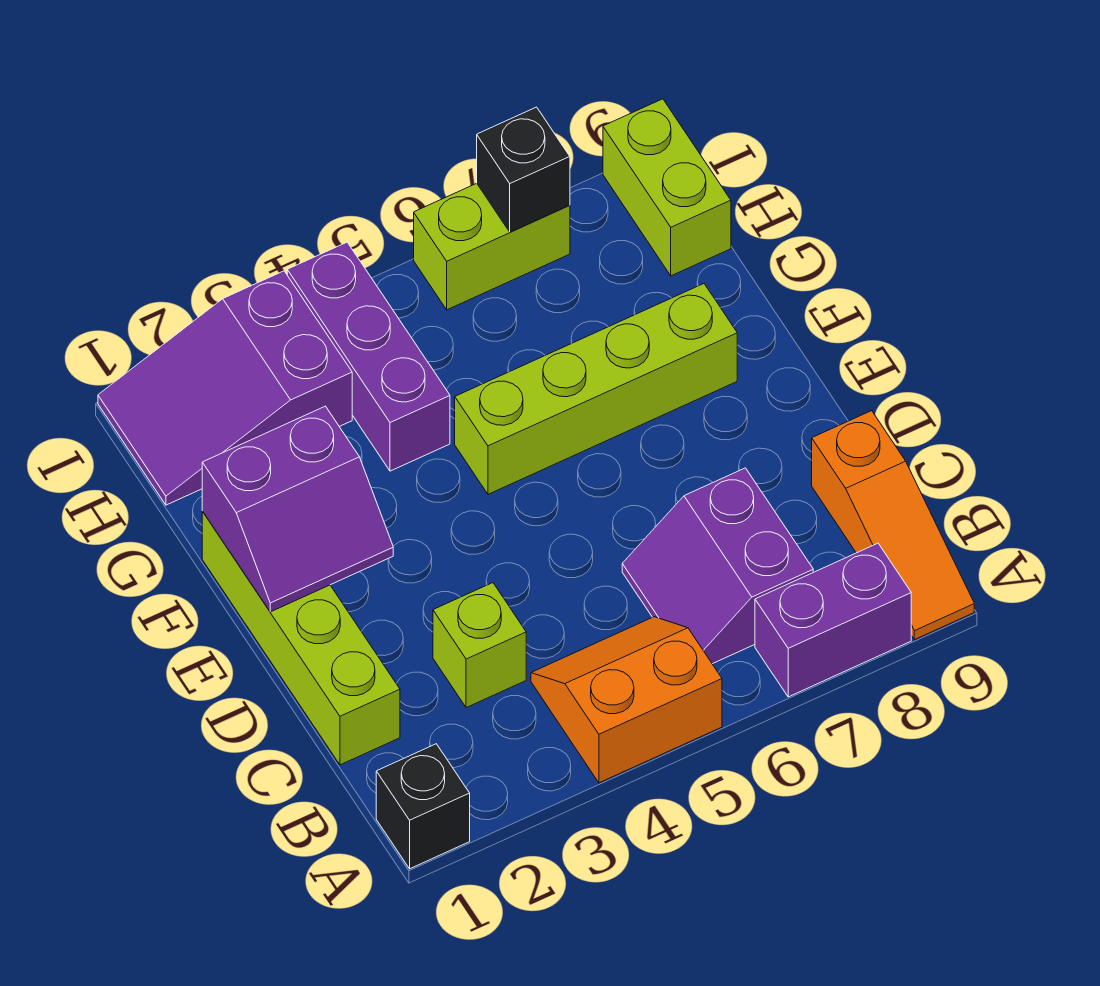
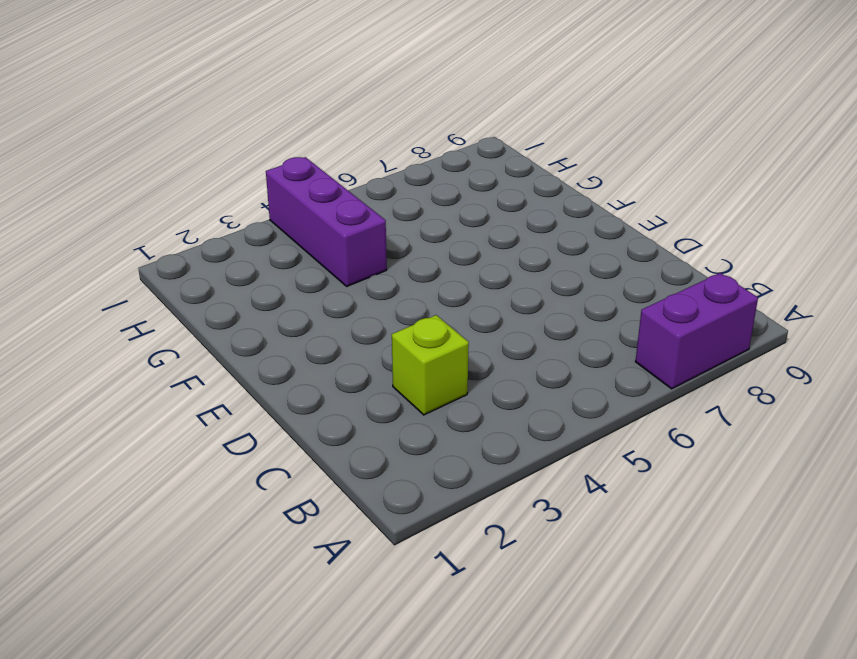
none -> black 1x1 brick [376,744,470,869]
none -> orange 2x2 slope [531,617,722,783]
none -> orange 1x3 slope [812,411,974,640]

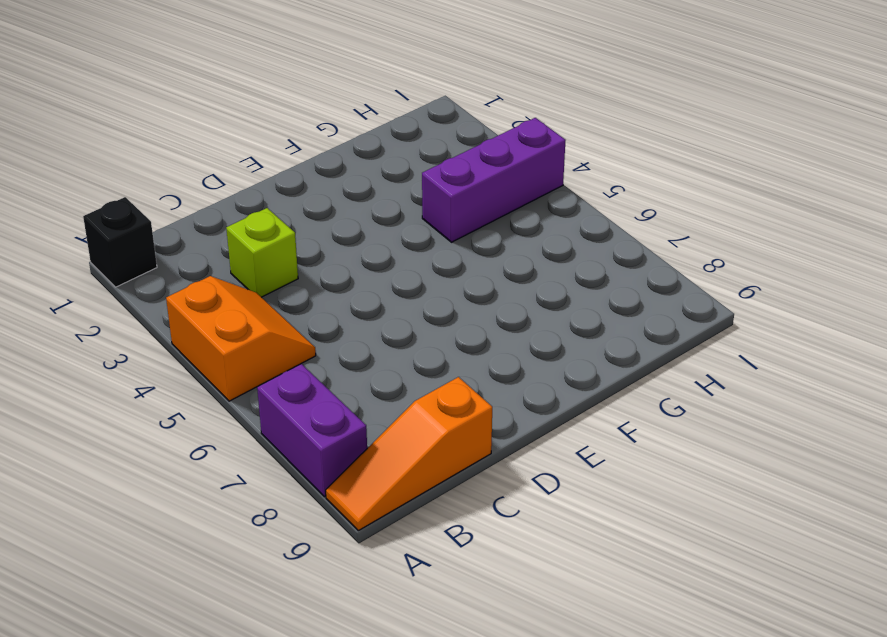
none -> purple 2x2 slope [622,468,813,664]
none -> lime 1x4 brick [202,511,400,765]
none -> lime 1x4 brick [455,284,737,494]

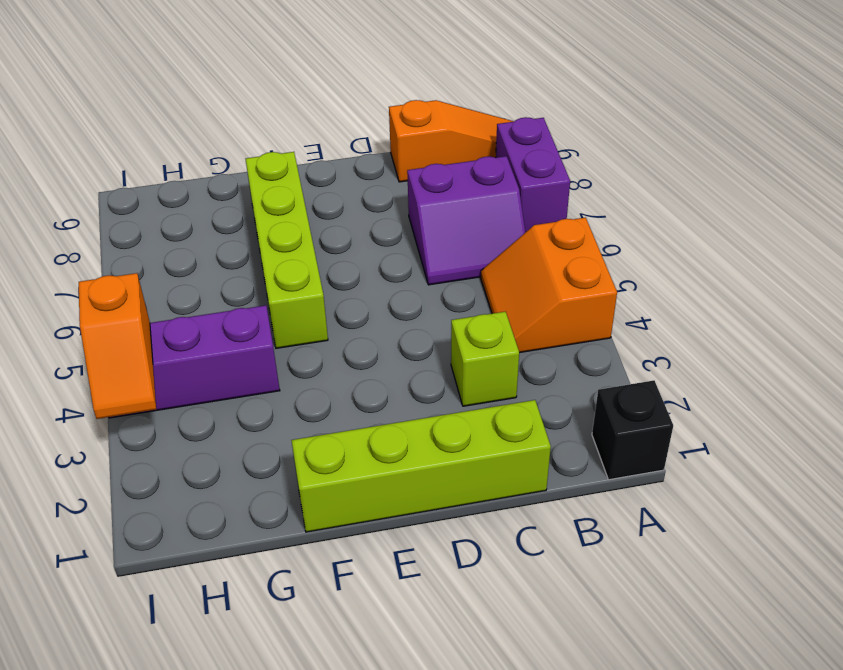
orange 1x2 slope [79,273,156,419] -> none
none -> purple 2x3 slope [98,271,352,505]
none -> lime 1x2 brick [603,99,731,276]
none -> lime 1x2 brick [414,183,570,310]

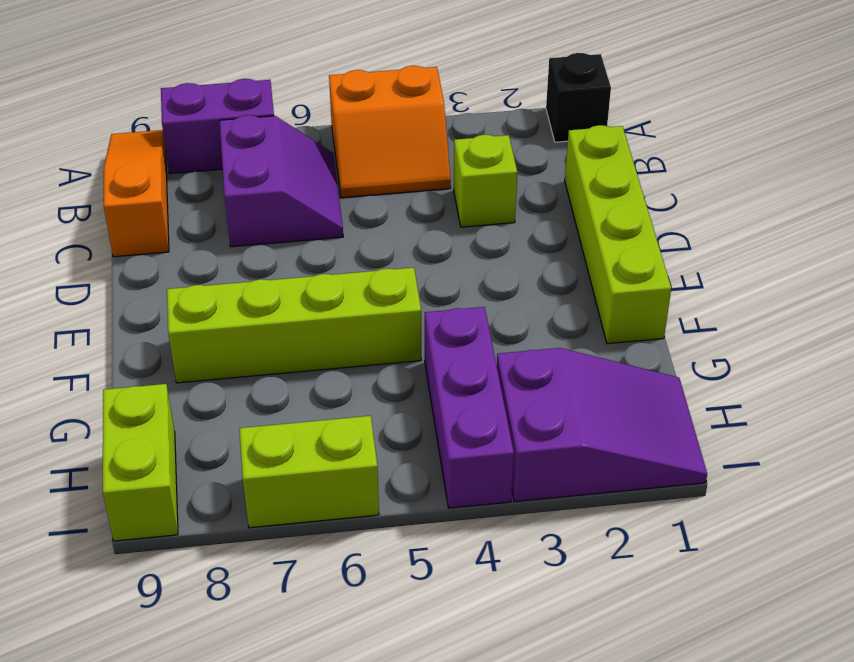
none -> purple 2x2 slope [202,406,393,612]
none -> black 1x1 brick [477,107,570,232]

